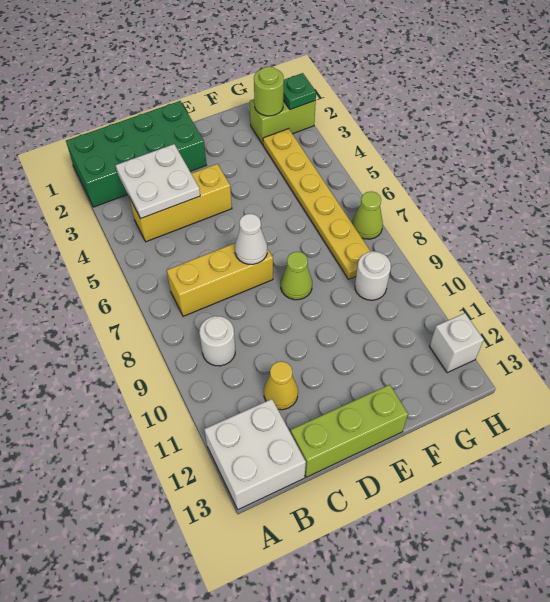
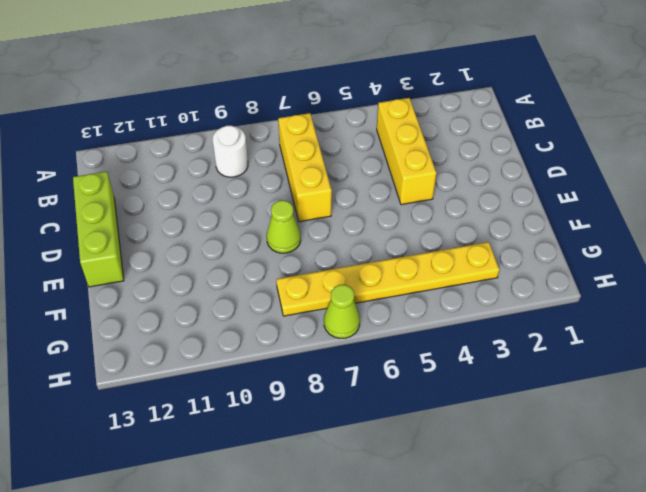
none -> green 2x4 brick [66,101,207,207]
none -> white 2x2 brick [204,399,306,510]
none -> yellow 1x1 cone [264,361,298,410]

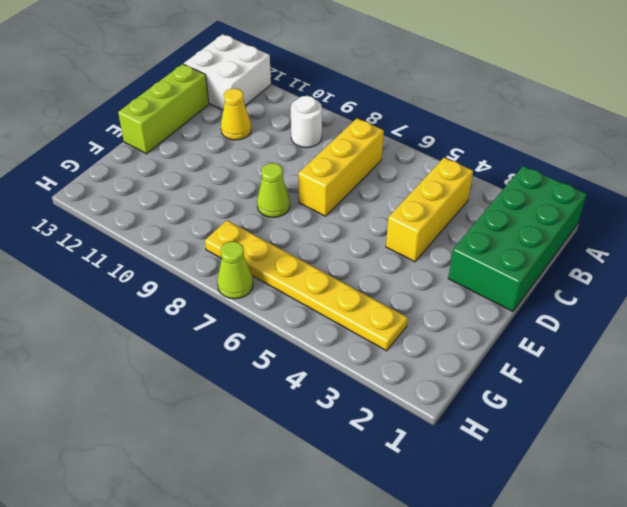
none -> lime 1x2 brick [250,99,316,144]
none -> white 1x1 round brick [355,251,391,300]
none -> white 1x1 brick [429,313,484,373]

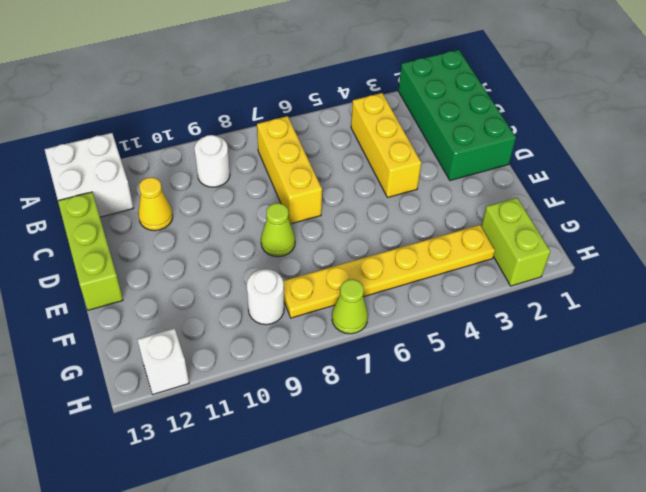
none -> white 2x2 plate [116,144,200,219]
none -> white 1x1 cone [235,214,267,264]
none -> lime 1x1 round brick [254,67,284,116]

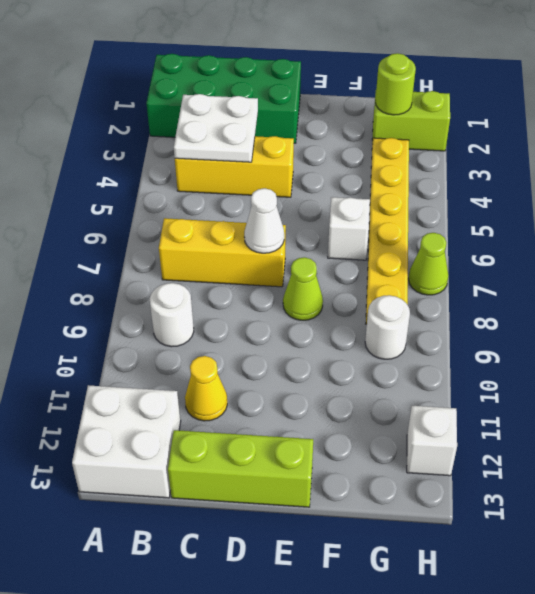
white 1x1 brick [328,197,370,260] -> none
none -> green 1x1 plate [283,73,316,110]

